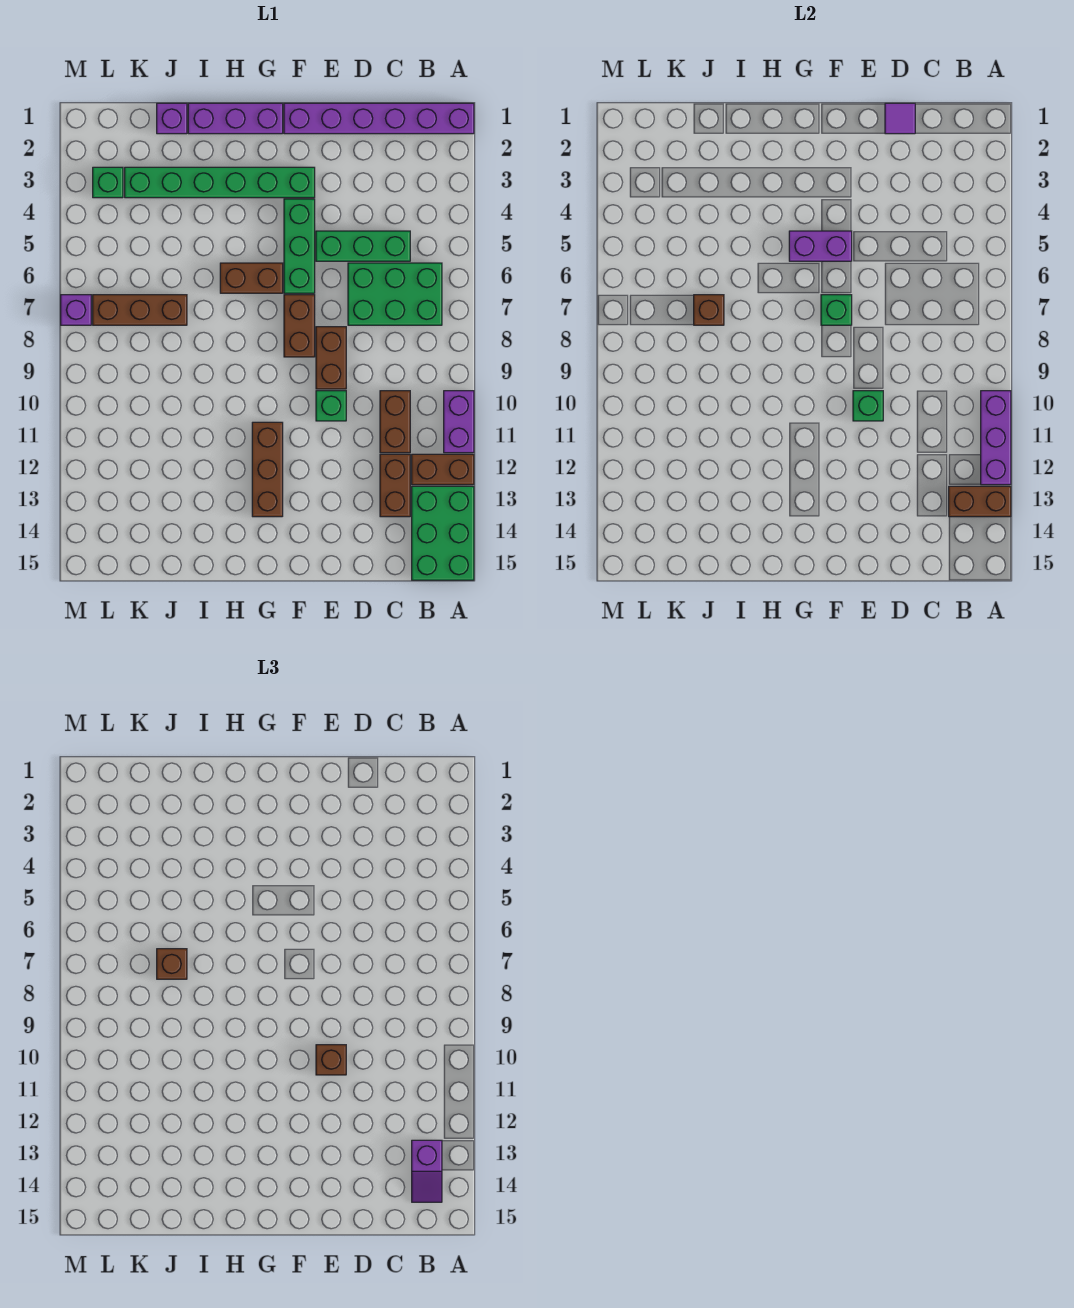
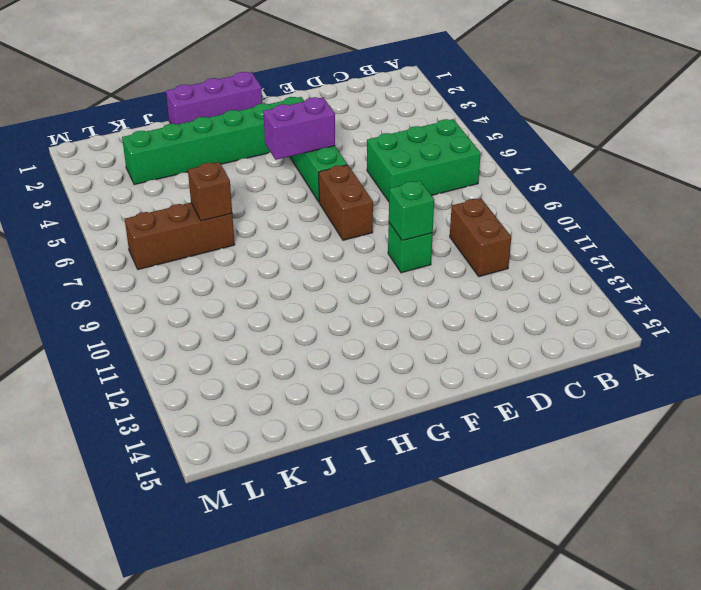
none -> purple 1x6 brick [284,103,474,134]
none -> purple 1x2 brick [444,391,474,453]
none -> brown 1x2 brick [412,454,474,485]
none -> green 2x3 brick [412,486,474,580]

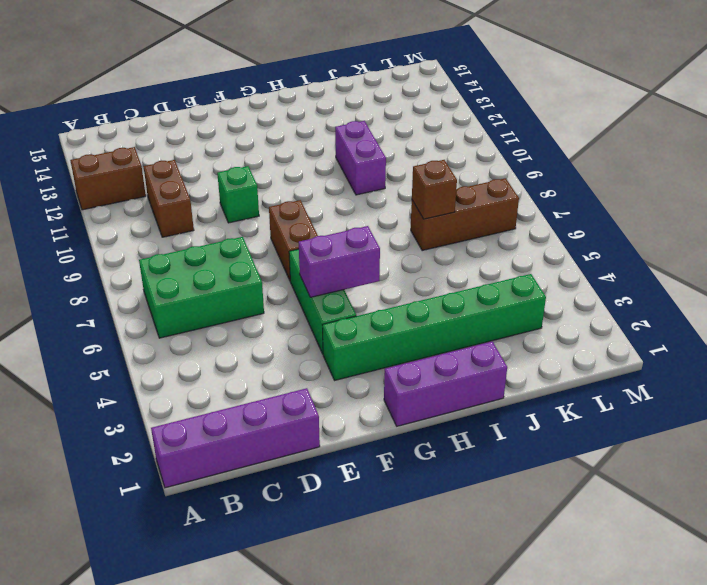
purple 1x4 brick [151,388,320,488] -> purple 1x6 brick [284,103,474,134]
purple 1x2 brick [335,121,386,195] -> purple 1x2 brick moved to [444,391,474,453]
none -> green 2x3 brick [412,486,474,580]
none -> green 1x3 brick [316,231,410,261]
none -> brown 1x2 brick [380,454,410,517]
none -> brown 1x2 brick [316,327,346,389]

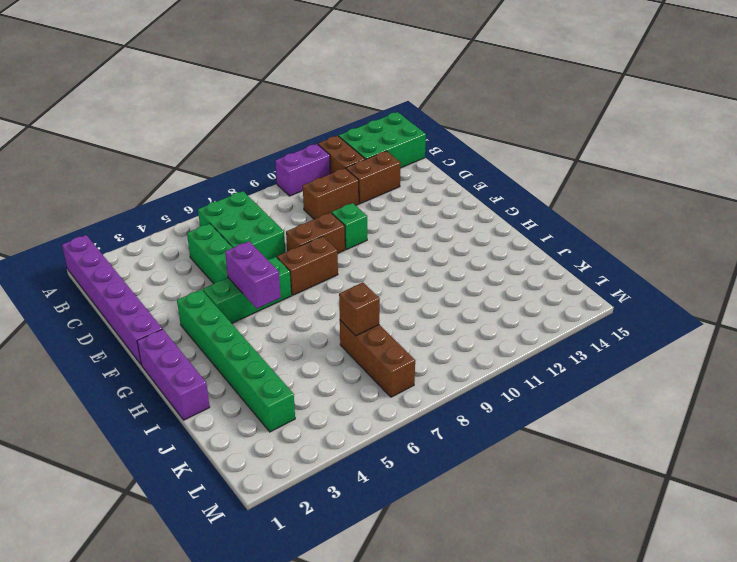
none -> brown 1x2 brick [220,263,283,293]
none -> brown 1x3 brick [252,422,283,517]
none -> purple 1x1 brick [157,103,187,134]
none -> green 1x1 brick [93,167,123,198]

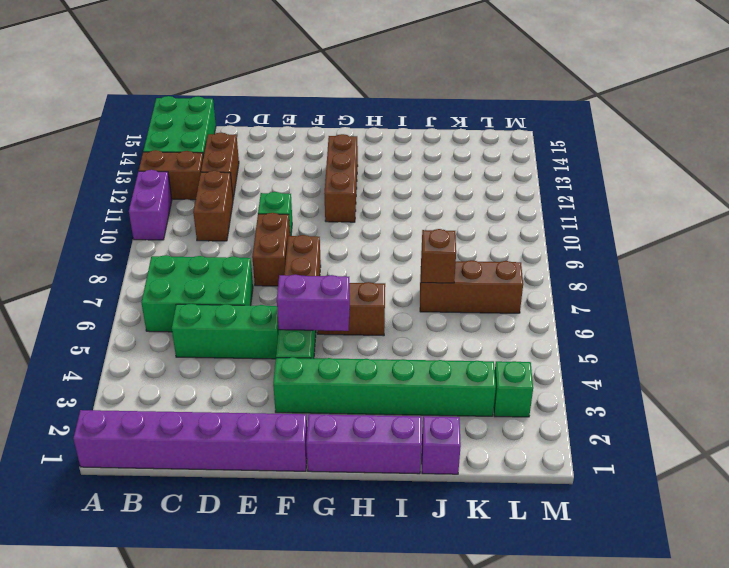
none -> purple 1x1 brick [61,295,91,325]
none -> purple 1x3 brick [981,391,1011,485]
none -> brown 1x2 brick [949,486,1011,517]
none -> purple 1x1 tile [885,103,915,134]

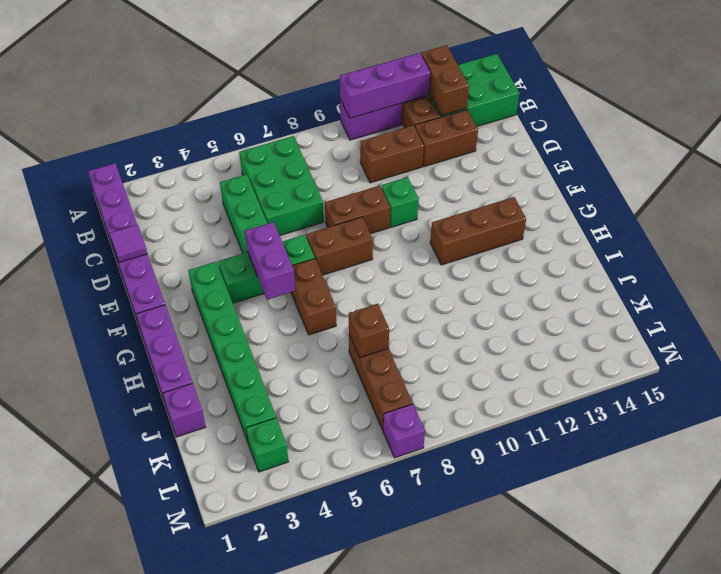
none -> green 1x1 brick [853,391,883,421]
none -> green 1x1 brick [821,295,852,325]
none -> purple 1x2 slope [412,1140,442,1202]
none -> brown 1x1 brick [316,1045,346,1075]

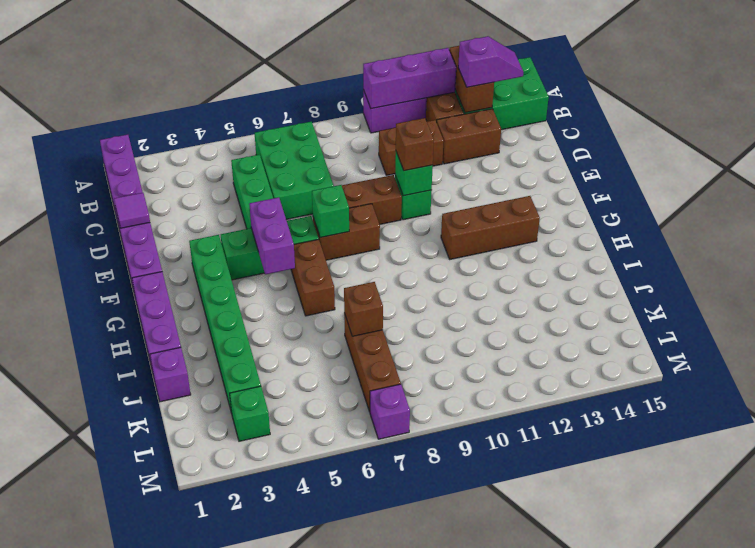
none -> brown 1x1 brick [157,949,187,979]

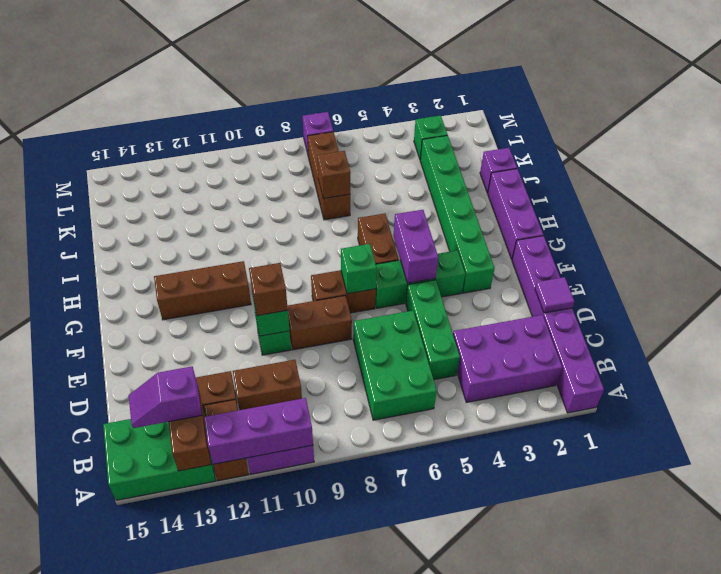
purple 2x3 brick [453,315,562,403] -> none
none -> brown 1x1 brick [157,949,187,979]

